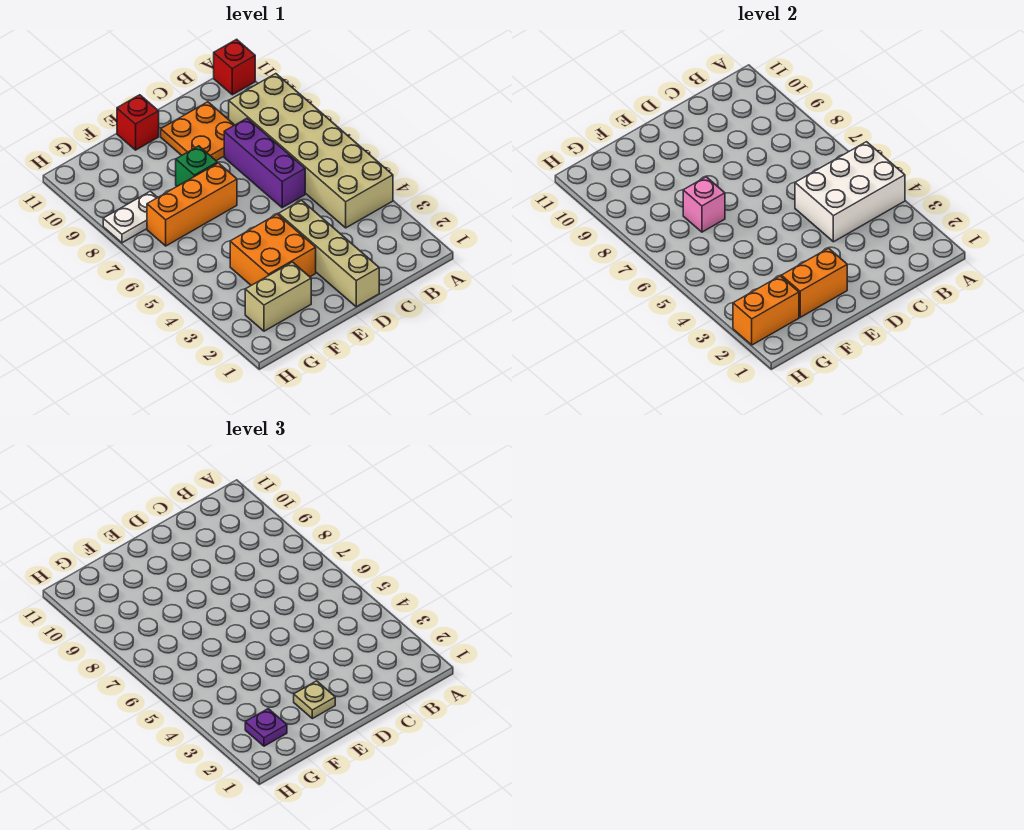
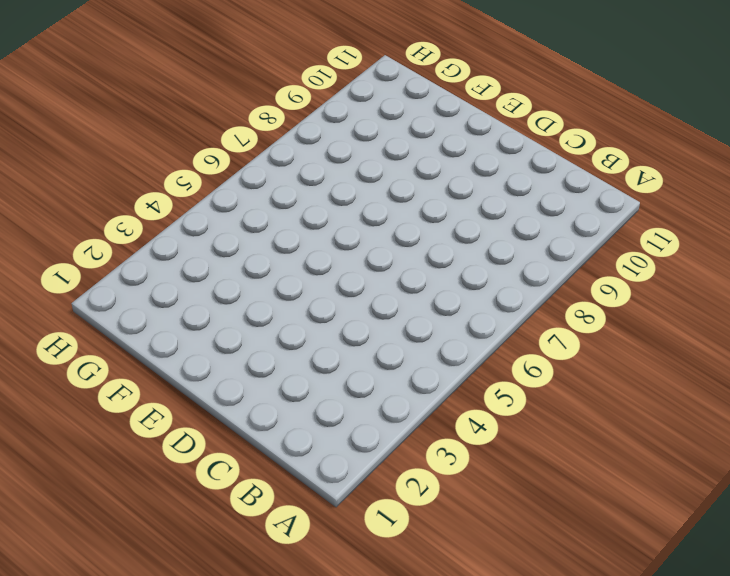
none -> tan 2x6 brick [229,74,393,228]
none -> red 1x1 brick [214,39,255,95]
none -> purple 1x3 brick [224,118,305,208]

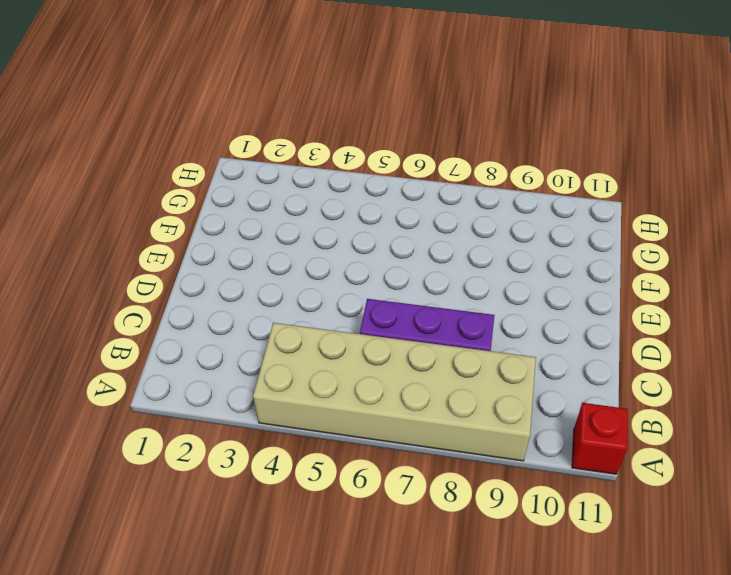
none -> orange 2x2 plate [161,102,234,161]
none -> tan 1x4 brick [279,200,379,307]
none -> orange 2x2 brick [230,214,316,285]

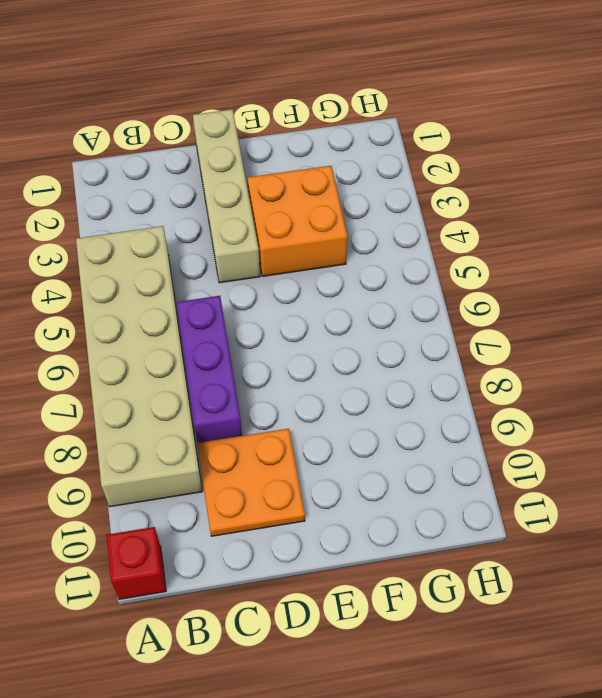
none -> orange 1x3 brick [147,163,237,246]
none -> green 1x1 brick [176,146,218,186]
none -> red 1x1 brick [117,95,159,150]

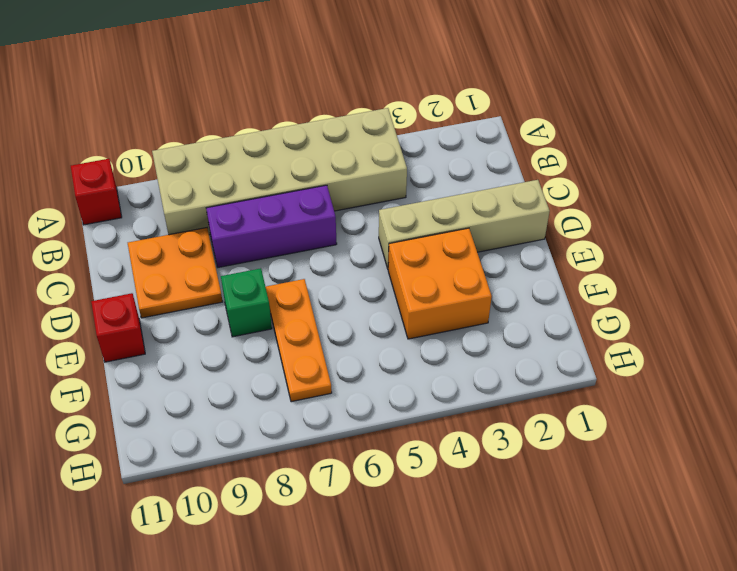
orange 1x3 plate [266,279,332,402] -> orange 1x3 brick [147,163,237,246]
none -> tan 1x2 brick [245,262,311,331]
none -> white 1x2 plate [103,191,158,243]
none -> white 2x3 brick [795,142,905,242]

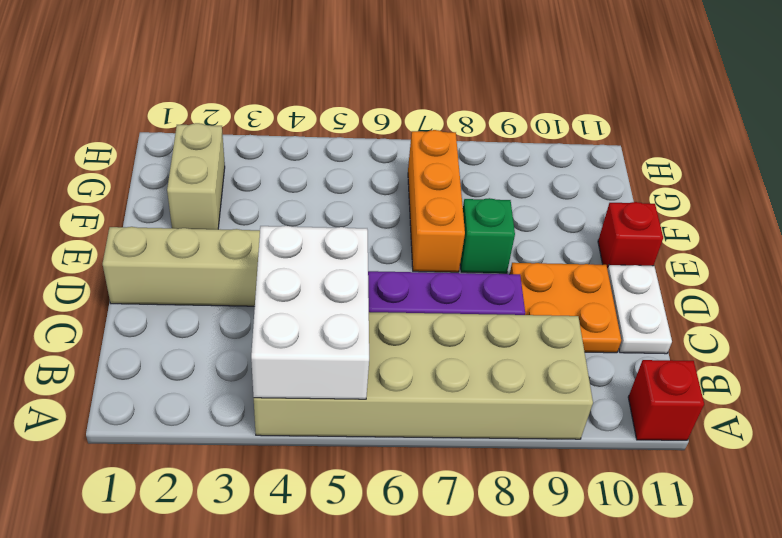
white 1x2 plate [607,265,672,354] -> white 1x2 plate moved to [103,191,158,243]
none -> orange 2x2 brick [230,214,316,285]
none -> orange 1x2 brick [781,248,847,317]
none -> pink 1x1 brick [683,177,725,232]

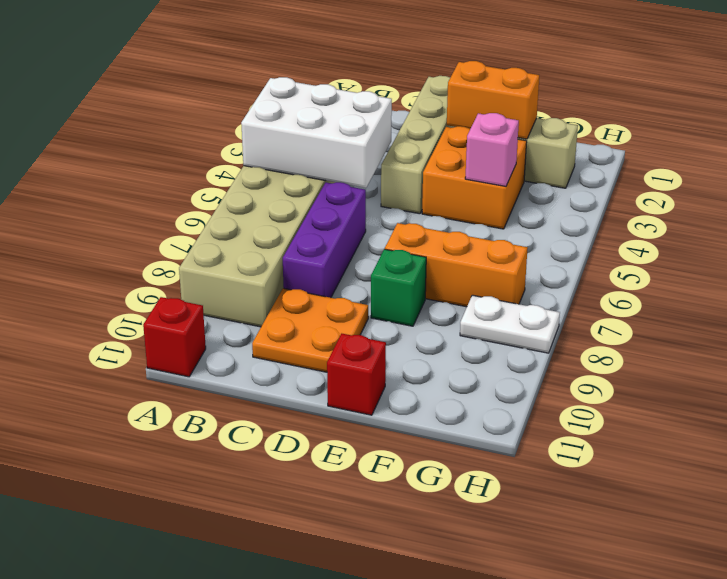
pink 1x1 brick [465,113,519,186] -> pink 1x1 brick moved to [683,177,725,232]
none -> orange 1x2 brick [733,276,799,345]
none -> tan 1x1 plate [294,681,335,719]
none -> purple 1x1 plate [245,709,287,746]

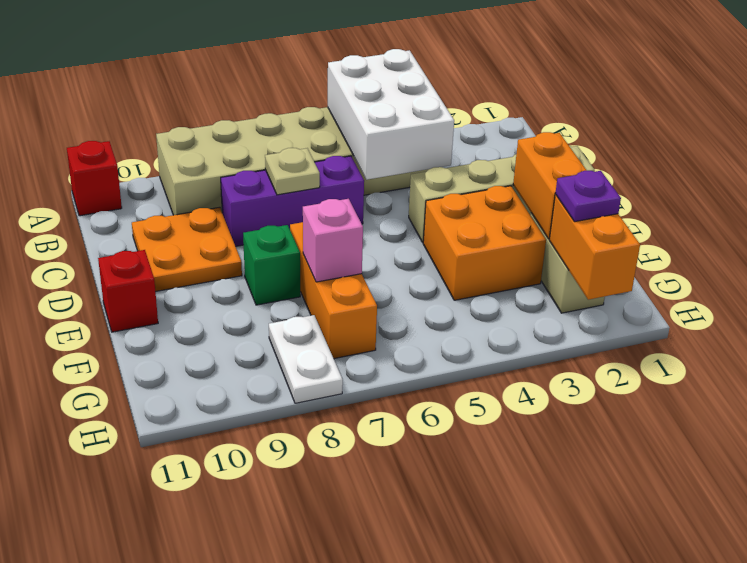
tan 1x1 plate [265,148,320,195] -> tan 1x1 plate moved to [294,681,335,719]

